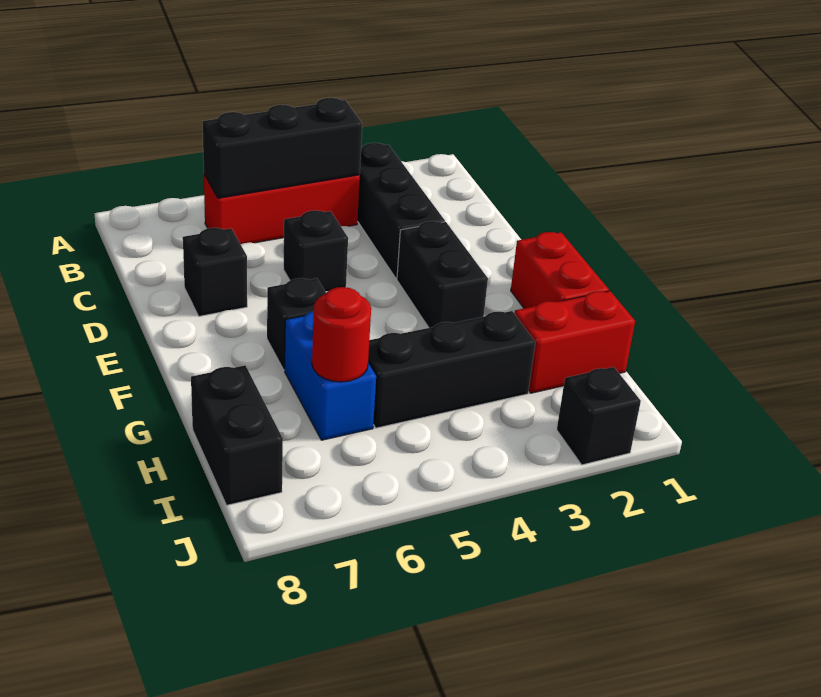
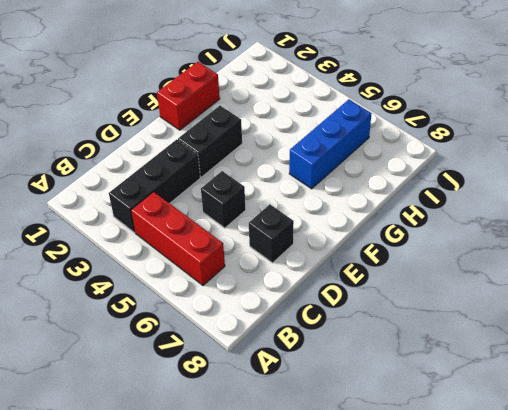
blue 1x3 brick [289,100,372,189] -> blue 1x2 brick [285,311,376,440]
none -> black 1x1 brick [267,278,326,370]
none -> red 1x2 brick [514,291,635,393]
none -> black 1x3 brick [368,311,535,428]

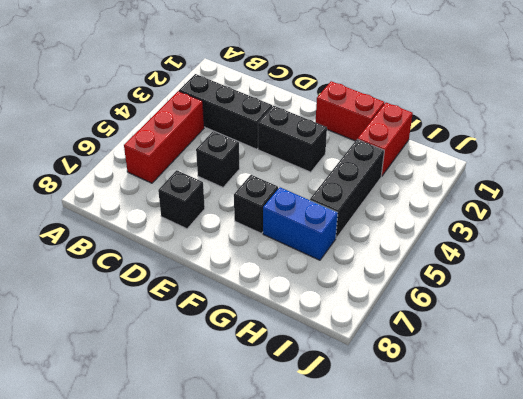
none -> black 1x2 brick [191,366,283,505]
none -> black 1x1 brick [557,367,641,465]
none -> black 1x3 brick [203,98,362,198]

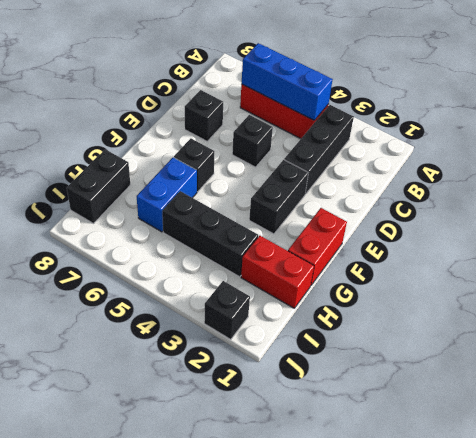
blue 1x3 brick [242,43,333,120] -> black 1x3 brick [203,98,362,198]
none -> red 1x1 round brick [312,287,371,382]

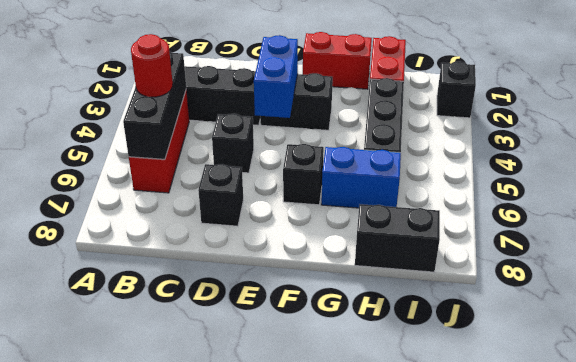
red 1x1 round brick [131,34,173,97] -> red 1x1 round brick moved to [312,287,371,382]
blue 1x2 brick [254,35,298,118] -> none

